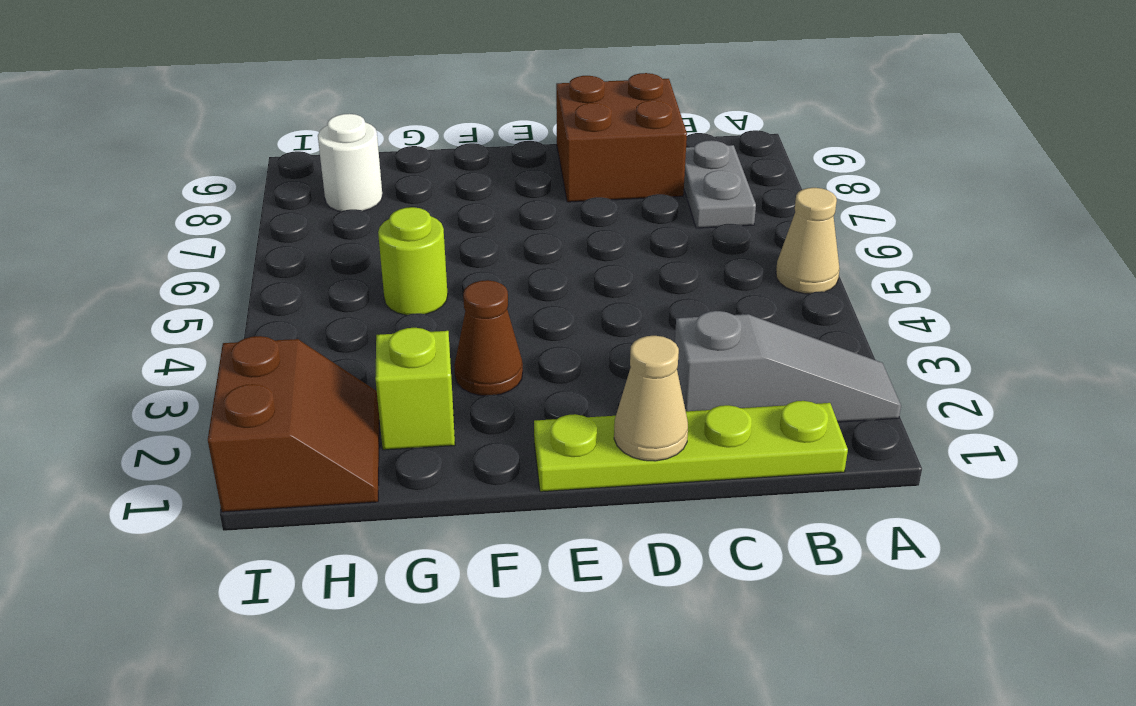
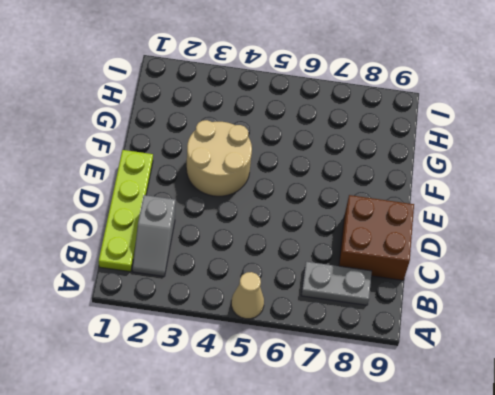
grey 1x2 slope [133,195,176,276] -> grey 1x3 slope [675,311,901,422]
tan 2x2 round brick [186,120,252,196] -> brown 1x1 cone [454,280,523,396]
none -> lime 1x1 brick [375,328,455,450]
none -> lime 1x1 round brick [378,207,448,315]

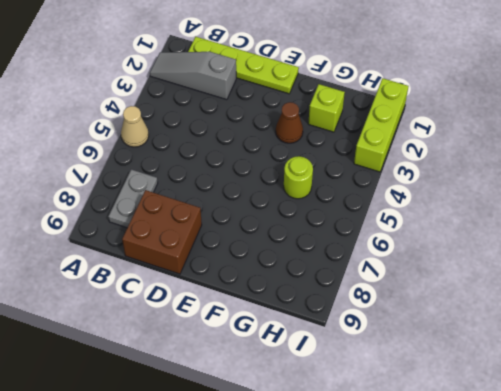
lime 1x3 brick [354,78,408,172] -> brown 2x2 slope [208,336,379,512]
none -> white 1x1 round brick [318,114,382,211]
none -> tan 1x1 cone [614,336,688,461]

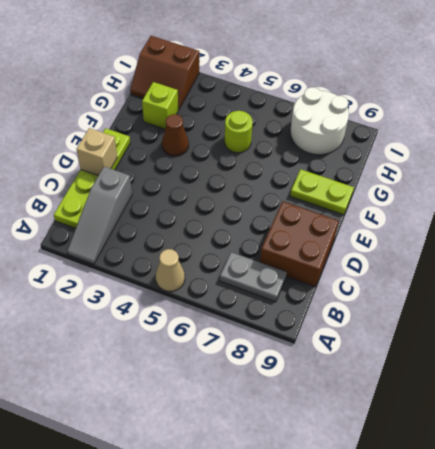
tan 1x1 brick [77,128,117,176] -> tan 1x1 cone [614,336,688,461]
lime 1x2 plate [290,169,354,215] -> none
white 2x2 round brick [290,87,349,155] -> white 1x1 round brick [318,114,382,211]

